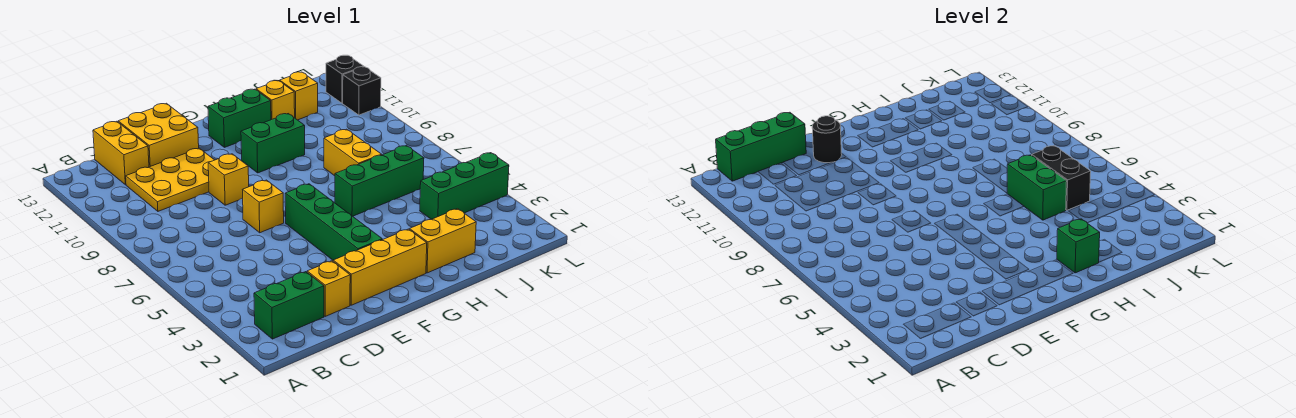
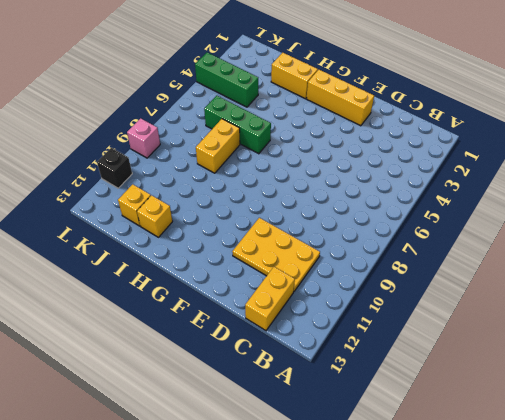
pink 1x1 brick [127,118,160,158] -> none
none -> green 1x2 brick [254,272,324,339]
none -> yellow 1x1 brick [307,261,350,316]
none -> yellow 2x2 brick [118,103,199,167]

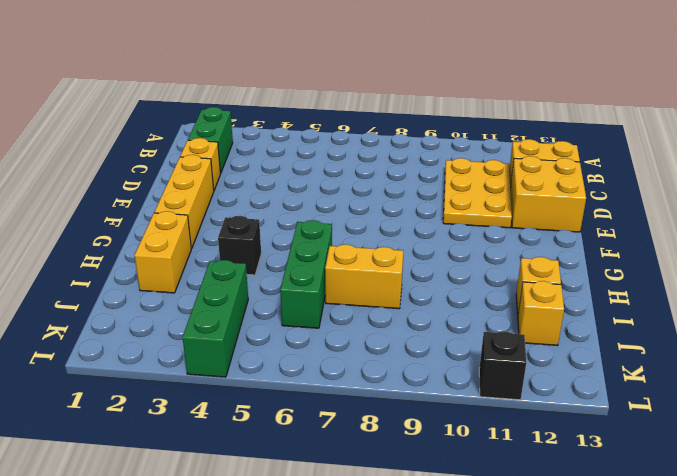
black 1x1 brick [218,216,261,275] -> black 1x1 brick moved to [326,55,364,103]
none -> yellow 1x1 brick [243,180,284,233]
none -> yellow 1x1 brick [208,154,249,205]
none -> green 1x4 brick [285,184,382,260]

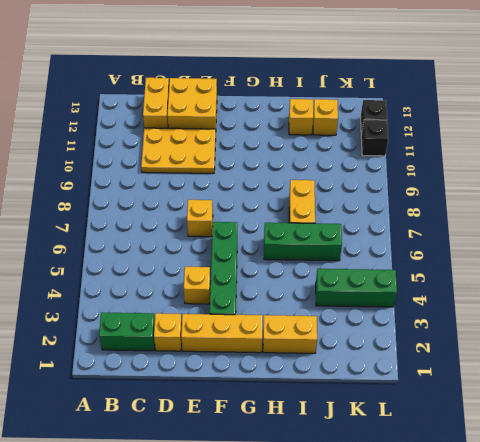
yellow 1x1 brick [184,267,211,304] -> yellow 1x1 brick moved to [208,154,249,205]
none -> green 1x2 brick [241,114,305,173]
none -> green 1x2 brick [208,89,271,147]
none -> green 1x3 brick [716,112,806,181]

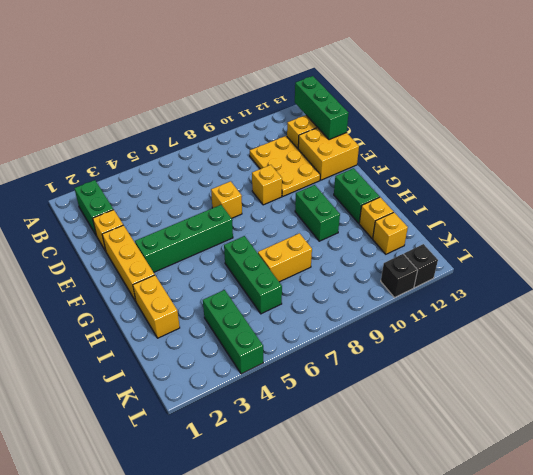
none -> black 1x1 round brick [812,116,842,163]
none -> green 1x1 brick [1057,219,1100,273]
none -> green 1x2 brick [1007,155,1067,220]

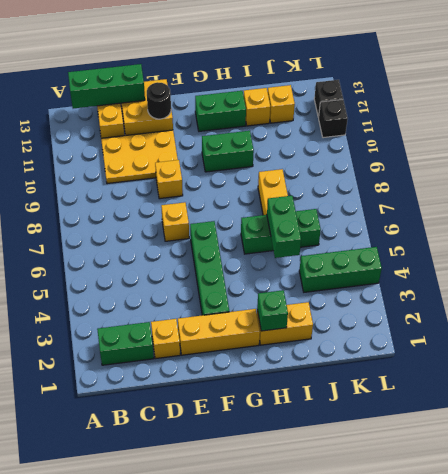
none -> black 1x2 brick [1032,146,1091,210]

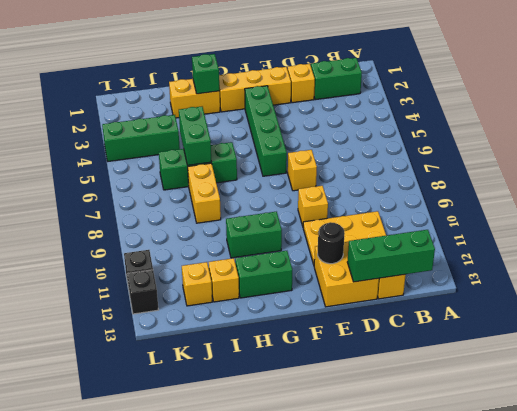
none -> black 1x2 brick [1032,146,1091,210]

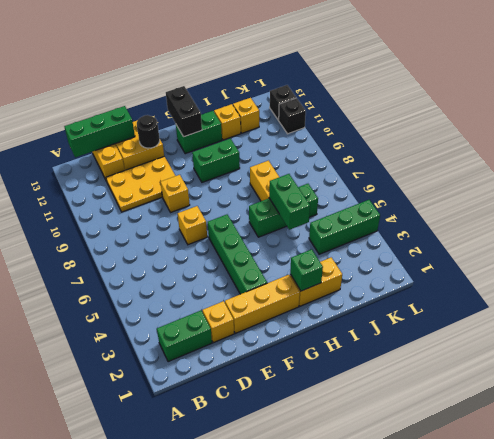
black 1x2 brick [166,86,202,137] -> black 1x2 brick moved to [1032,146,1091,210]

